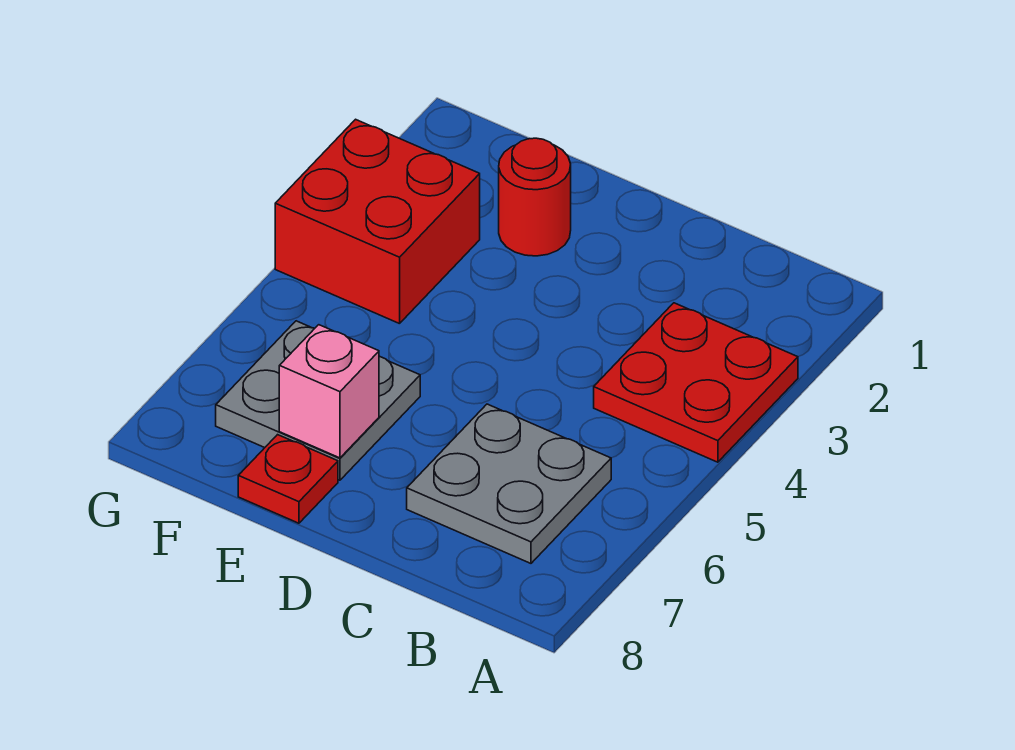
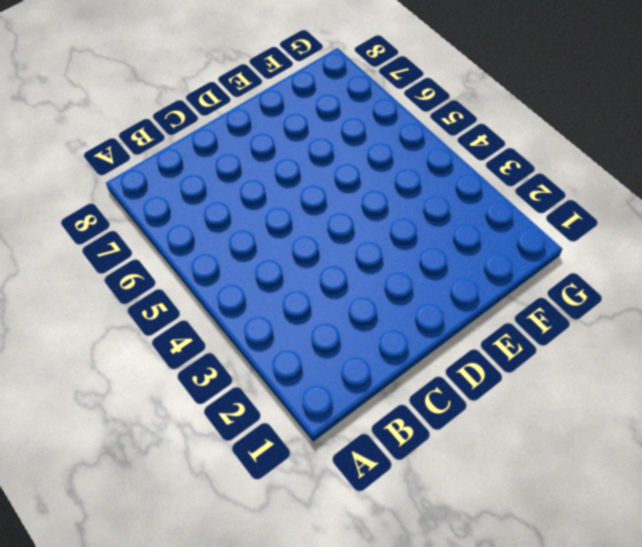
none -> red 2x2 plate [594,303,798,462]
none -> grey 2x2 plate [407,404,611,563]

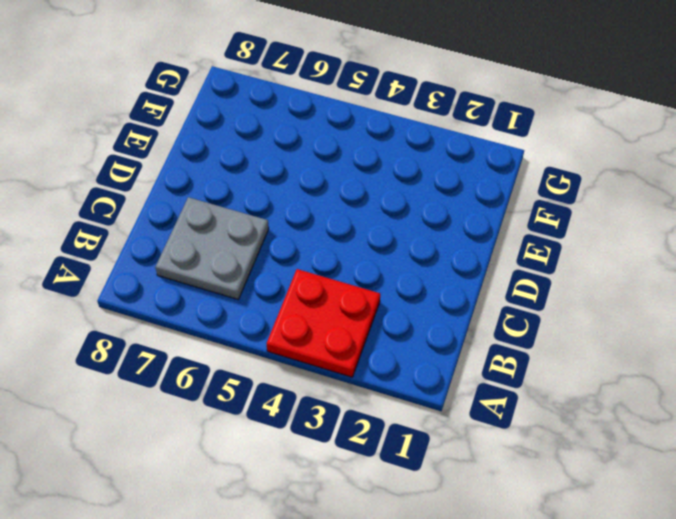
none -> red 1x1 round brick [499,138,571,256]
none -> grey 2x2 plate [216,321,420,480]

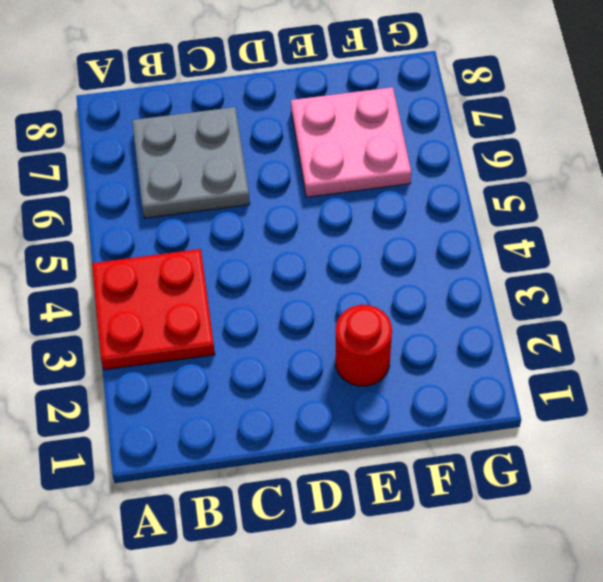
pink 2x2 plate [291,87,411,197] -> grey 2x2 plate [216,321,420,480]
none -> red 1x1 plate [238,435,338,523]
none -> red 2x2 brick [275,119,480,324]

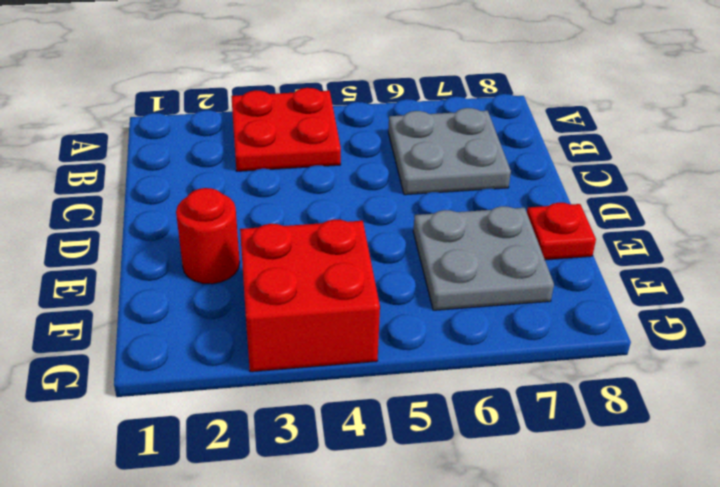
none -> pink 1x1 brick [279,325,379,458]

